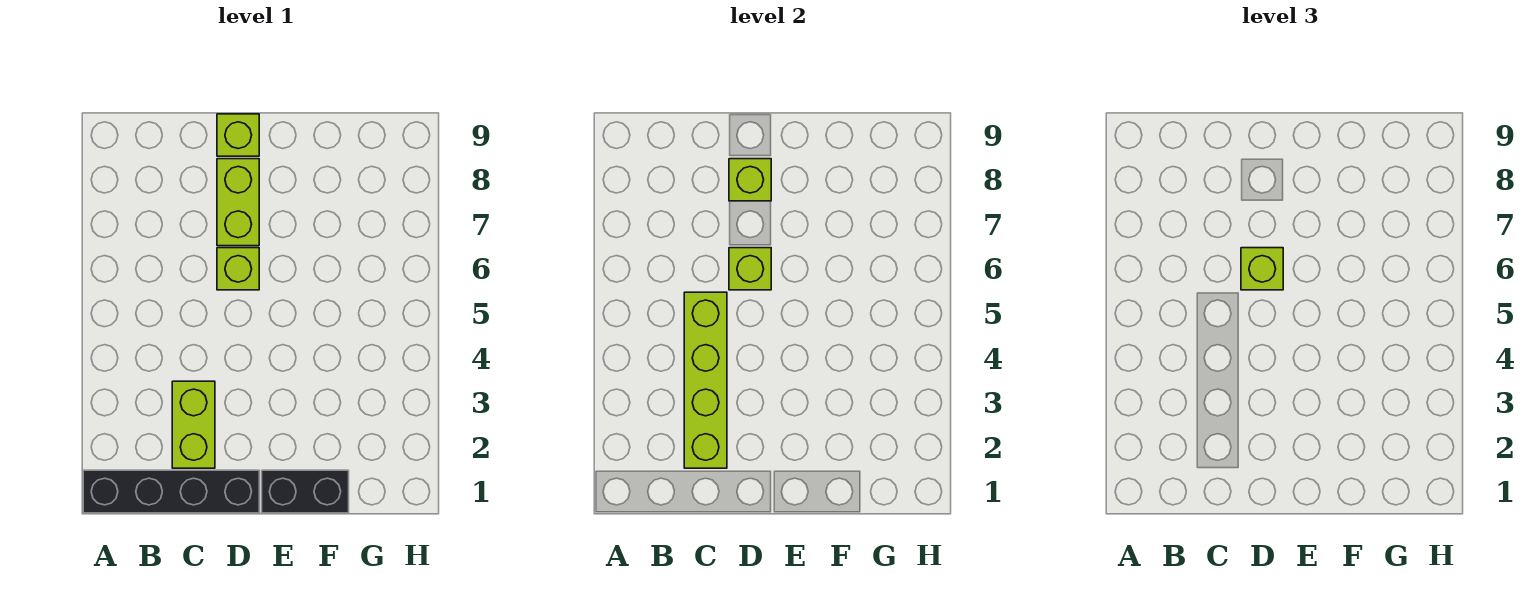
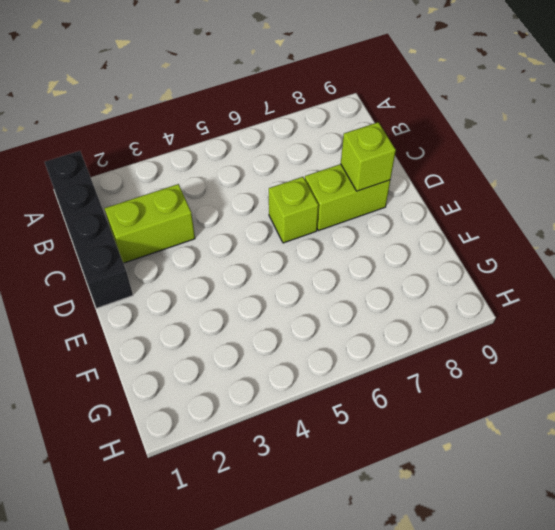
none -> lime 1x1 brick [217,114,259,156]
none -> black 1x2 brick [262,470,349,513]

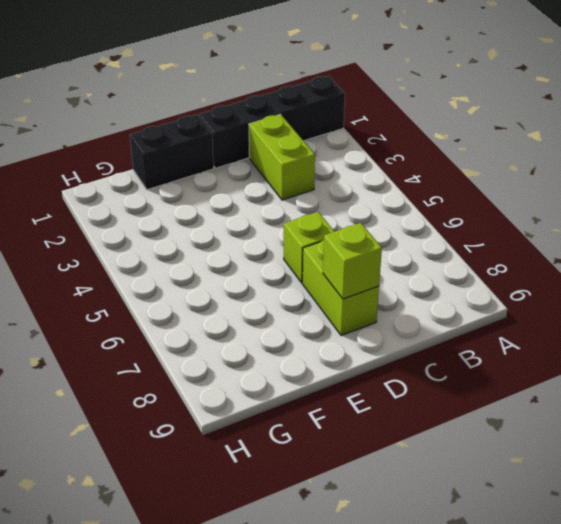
none -> lime 1x1 brick [217,114,259,156]
none -> lime 1x4 brick [684,292,727,468]

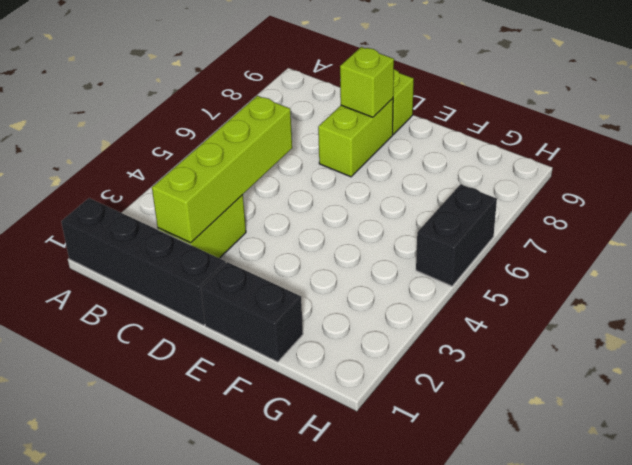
black 1x2 brick [416,184,497,286] -> none
none -> lime 1x1 brick [217,248,259,290]
none -> lime 1x1 brick [729,248,771,290]

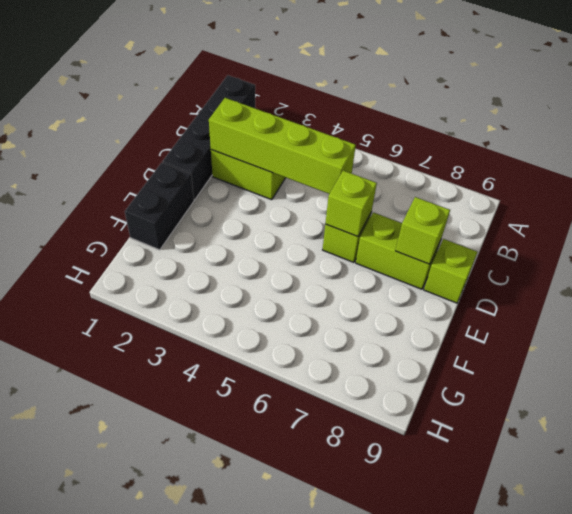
none -> lime 1x1 brick [1241,248,1283,290]

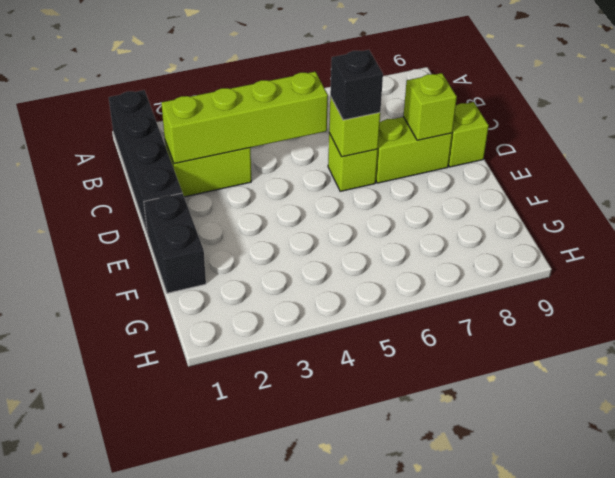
black 1x1 brick [330,50,383,120] -> lime 1x1 brick [1241,248,1283,290]

